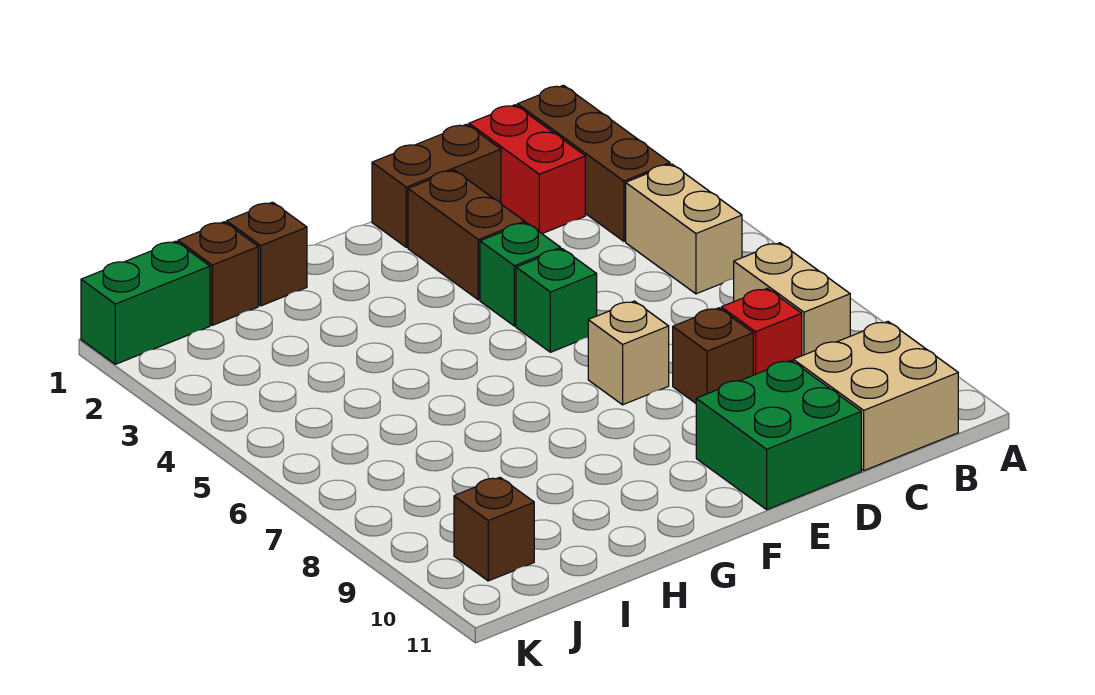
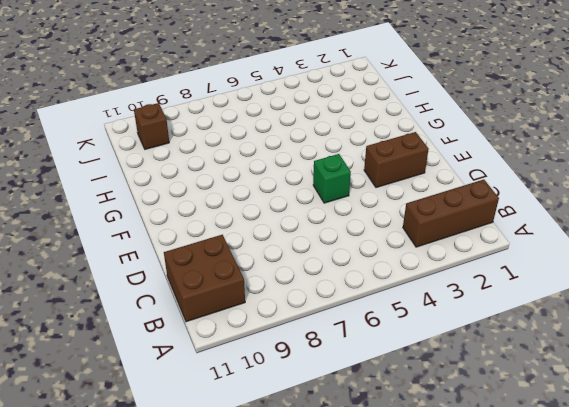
brown 2x2 brick [164,235,245,322] -> tan 2x2 brick [793,321,958,471]
none -> tan 1x2 brick [626,164,742,294]
none -> tan 1x2 brick [734,243,850,356]
none -> red 1x2 brick [469,105,585,234]

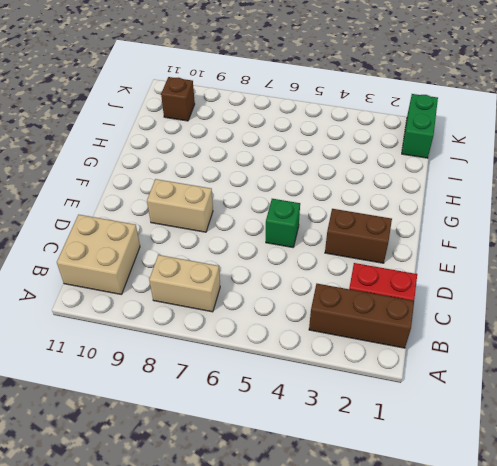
tan 1x2 brick [147,179,213,232] -> tan 1x2 brick moved to [626,164,742,294]
none -> red 1x1 brick [721,288,802,375]
none -> brown 1x2 brick [372,124,501,247]
none -> brown 1x1 brick [673,308,753,403]

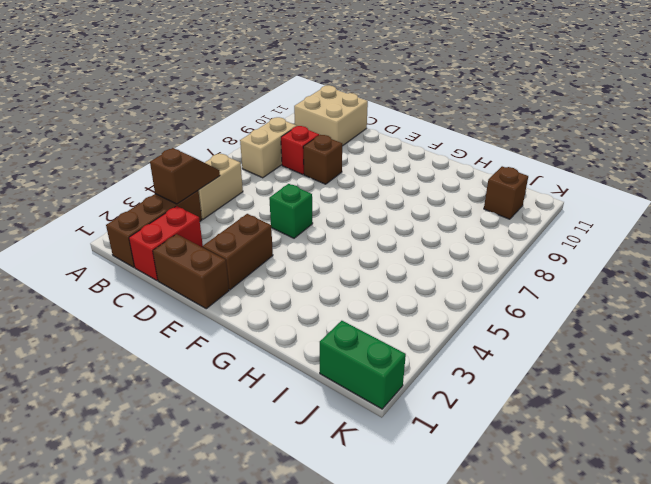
brown 1x2 slope [150,148,220,204] -> none
none -> green 2x2 brick [696,360,861,510]
none -> green 1x1 brick [480,223,561,326]
none -> tan 1x1 brick [588,301,669,405]

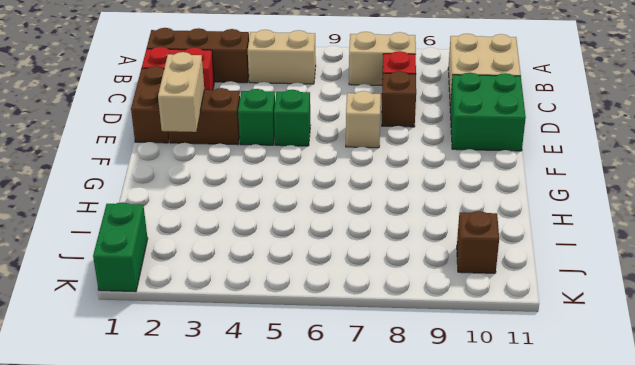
tan 1x2 brick [158,52,204,132] -> none
none -> brown 1x1 brick [227,202,307,306]
none -> brown 1x1 brick [178,222,258,325]

